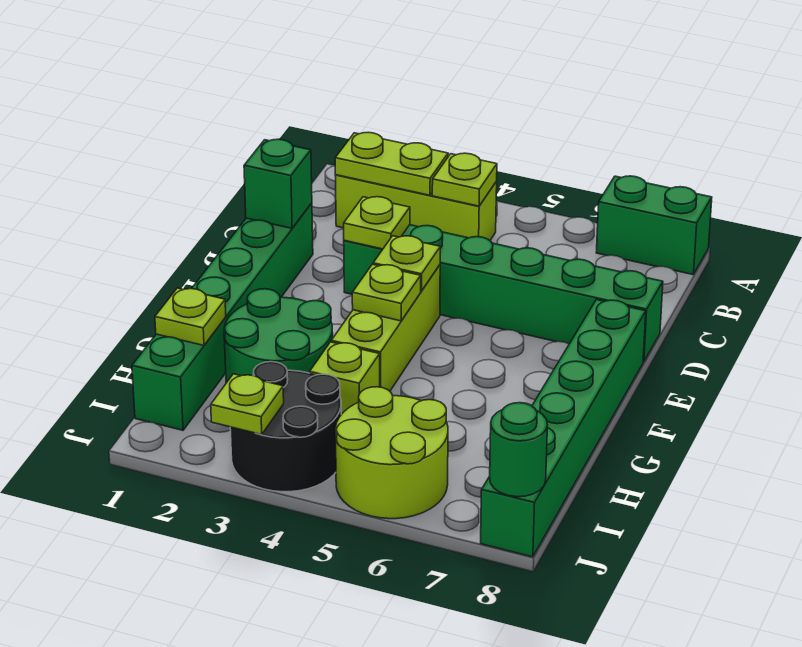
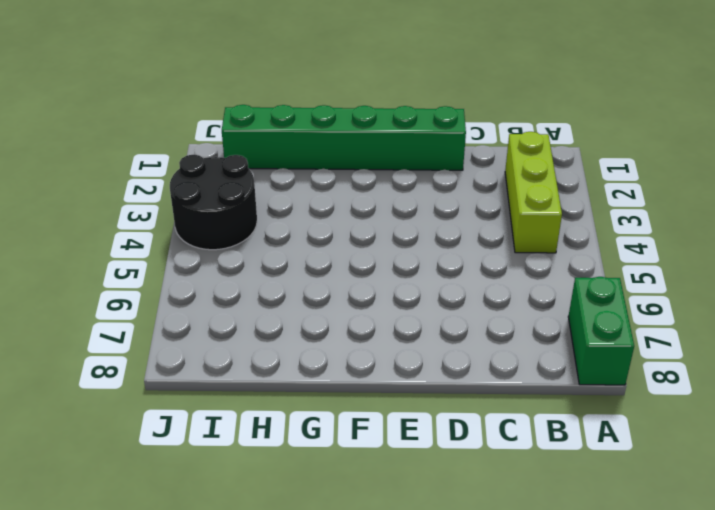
none -> green 1x6 brick [344,225,663,362]
none -> lime 1x3 brick [331,265,440,391]
none -> green 1x6 brick [481,300,646,557]

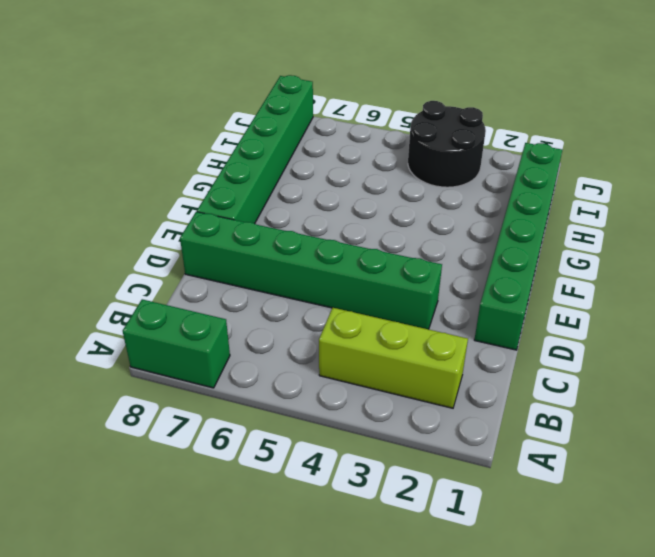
none -> lime 1x3 brick [331,265,440,391]
none -> green 2x2 round brick [224,289,333,383]
none -> lime 1x1 brick [310,342,380,415]

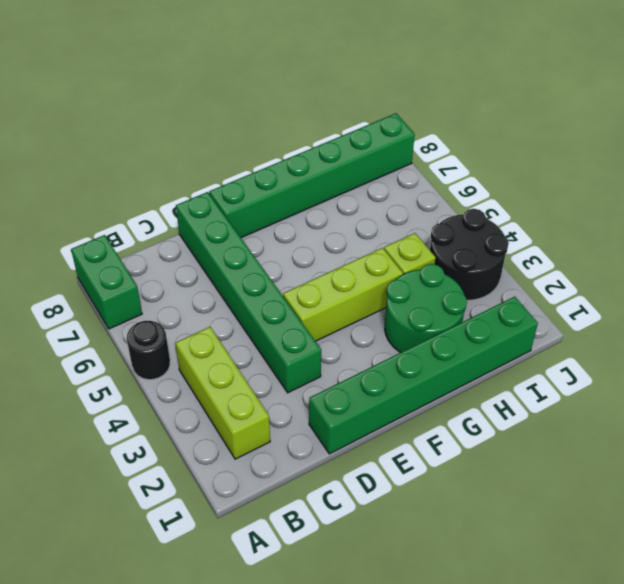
black 1x1 round brick [127,321,170,380] -> none
none -> lime 2x2 round brick [335,387,448,519]
none -> lime 1x2 plate [335,132,448,195]
none -> lime 1x1 plate [432,153,497,206]

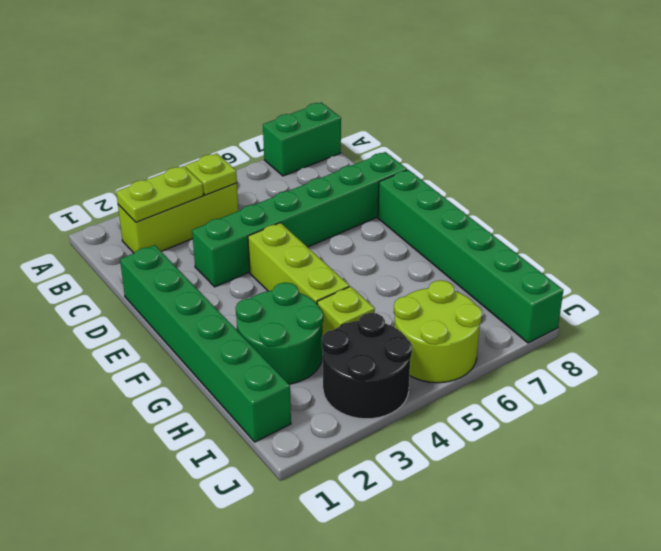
none -> green 1x1 brick [244,139,312,228]
none -> lime 1x1 plate [344,197,410,249]
none -> lime 1x1 plate [373,236,440,291]

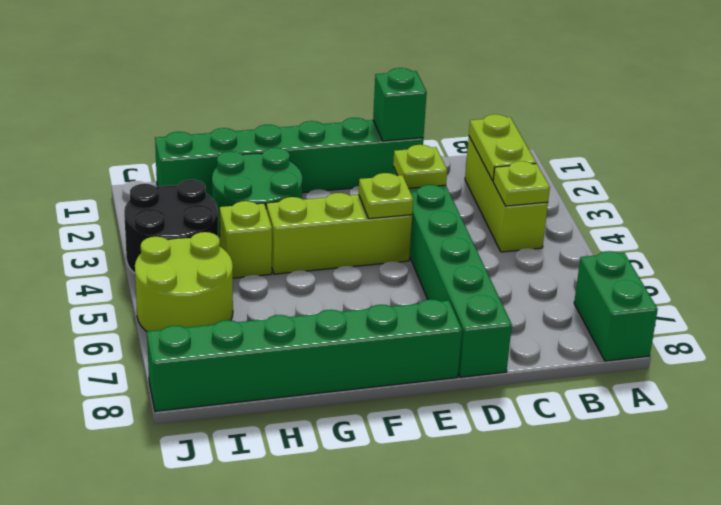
none -> lime 1x1 plate [352,264,421,321]
none -> lime 1x1 plate [155,288,226,346]
none -> lime 1x1 plate [211,374,284,435]

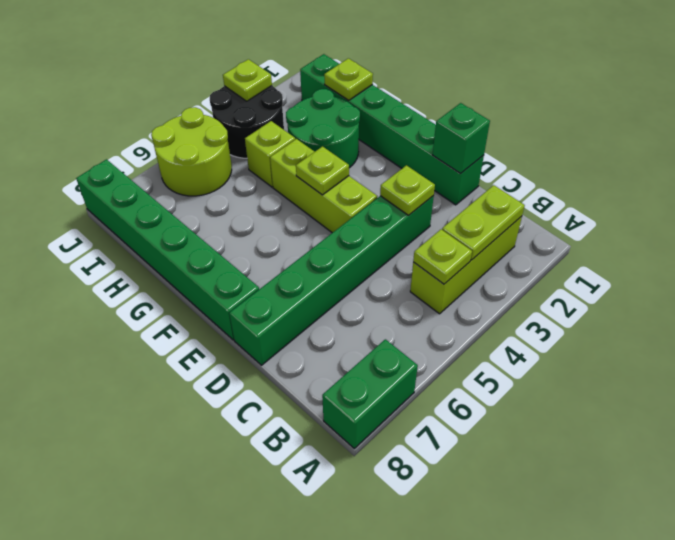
none -> lime 1x1 plate [373,236,440,291]
none -> green 1x1 round brick [490,403,547,497]

